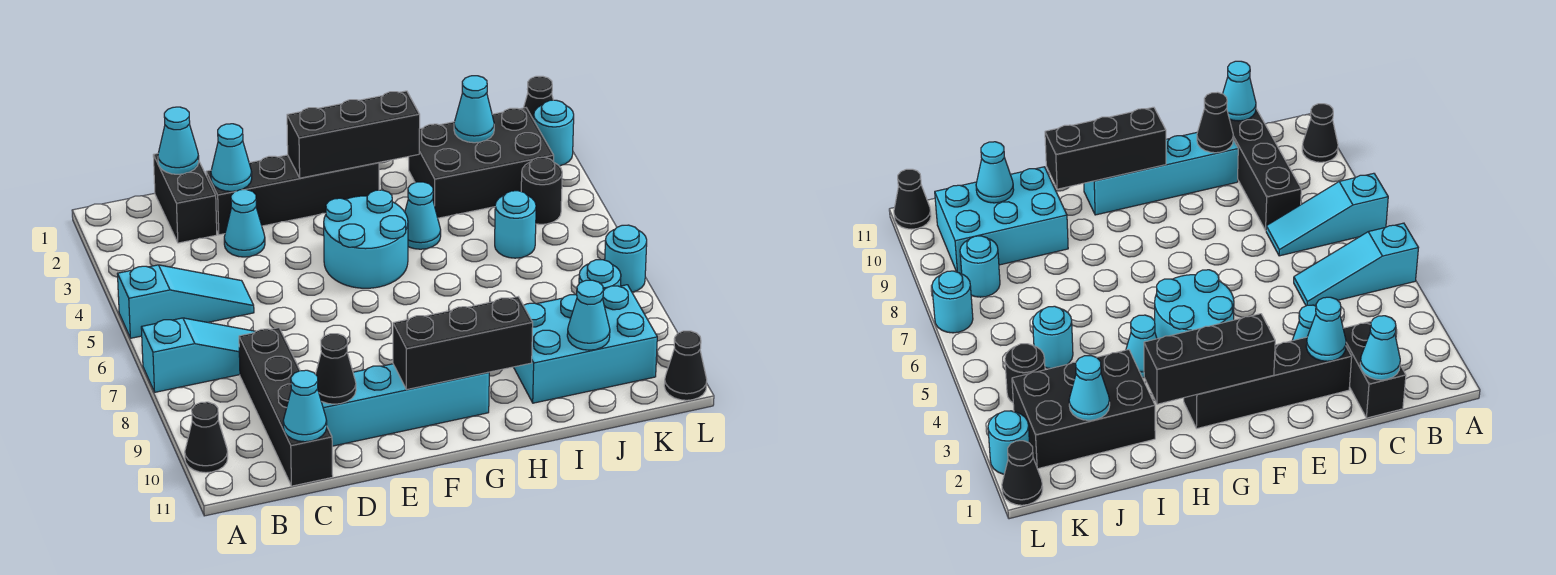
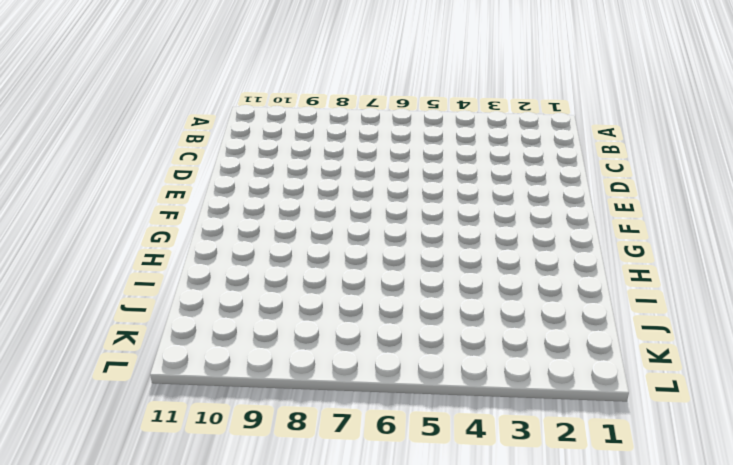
none -> cyan 1x3 slope [118,265,254,338]
none -> cyan 1x3 slope [141,318,256,392]
none -> black 1x1 cone [185,402,228,473]

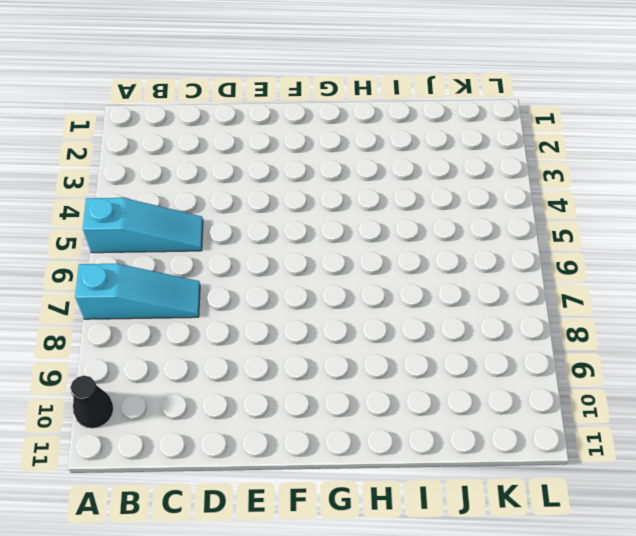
none -> black 1x2 brick [153,154,217,243]
none -> black 1x4 brick [239,328,333,486]
none -> black 1x4 brick [206,155,379,235]

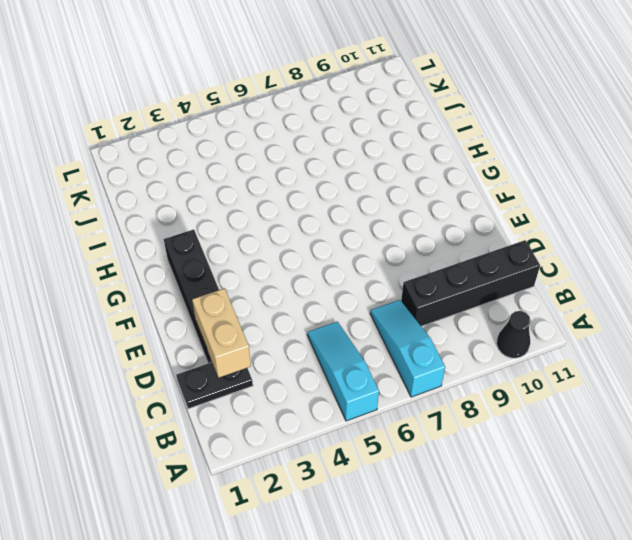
black 1x2 plate [176,362,253,409] -> black 1x2 brick [153,154,217,243]
tan 1x2 brick [192,288,251,378] -> cyan 1x1 cone [211,124,252,191]
none -> cyan 1x1 cone [224,190,265,257]
none -> cyan 1x4 brick [321,364,489,446]
none -> cyan 2x2 round brick [324,190,408,288]

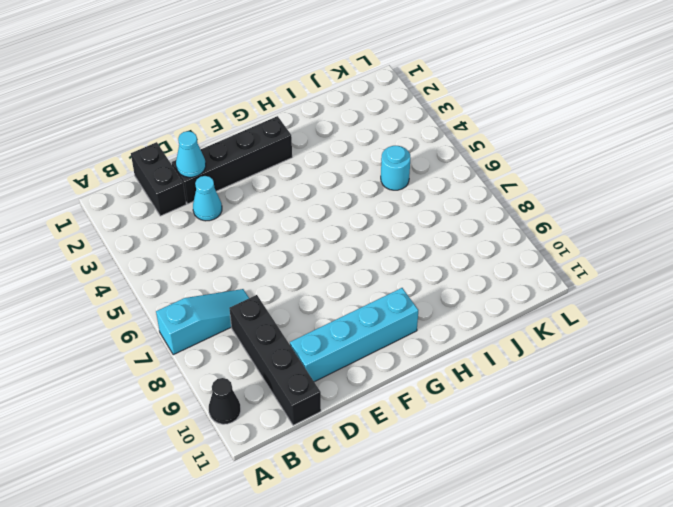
none -> cyan 1x3 slope [118,265,254,338]
none -> cyan 2x2 round brick [324,190,408,288]
none -> cyan 1x1 cone [405,182,441,249]

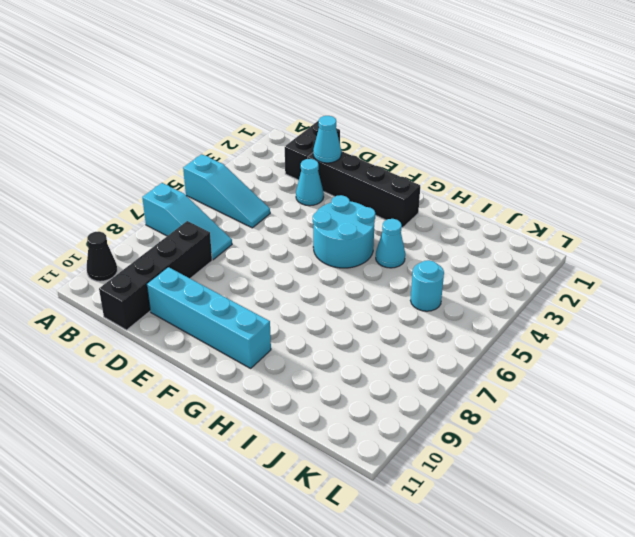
none -> black 2x3 brick [409,108,554,218]
none -> cyan 2x3 brick [514,285,657,403]
none -> black 1x1 round brick [521,157,562,224]

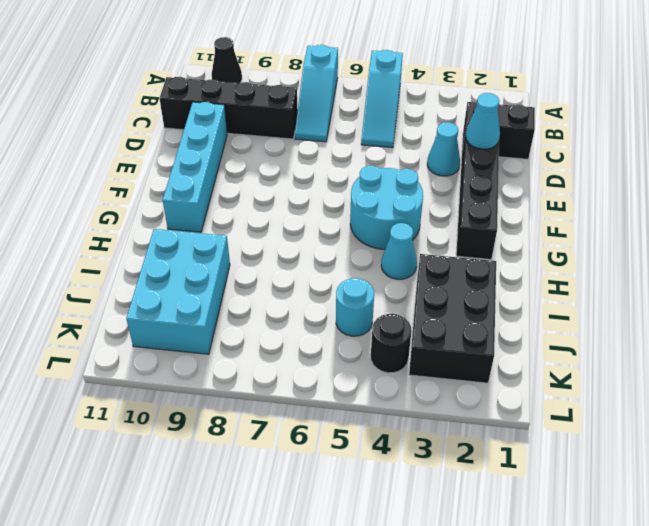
none -> cyan 1x1 round brick [579,260,621,290]
none -> black 1x1 cone [524,76,553,120]
none -> cyan 1x1 round brick [534,100,574,166]

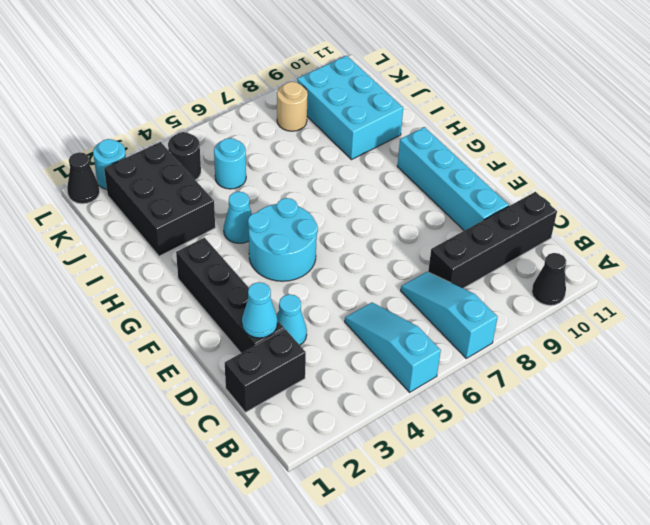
tan 1x1 round brick [277,82,308,131] -> cyan 1x1 round brick [579,260,621,290]
none -> cyan 1x1 round brick [605,225,647,292]
none -> black 1x1 cone [664,331,707,400]
none -> cyan 1x1 cone [158,107,199,174]

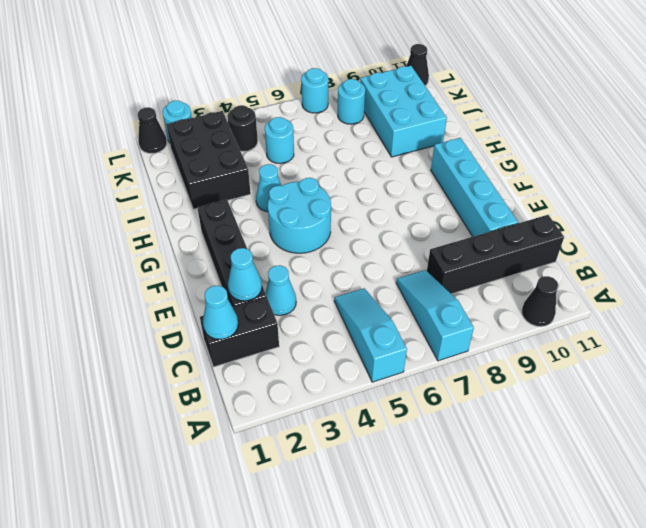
none -> cyan 1x1 cone [283,370,327,442]
none -> black 1x1 cone [316,334,356,404]
none -> black 1x3 brick [287,91,420,178]

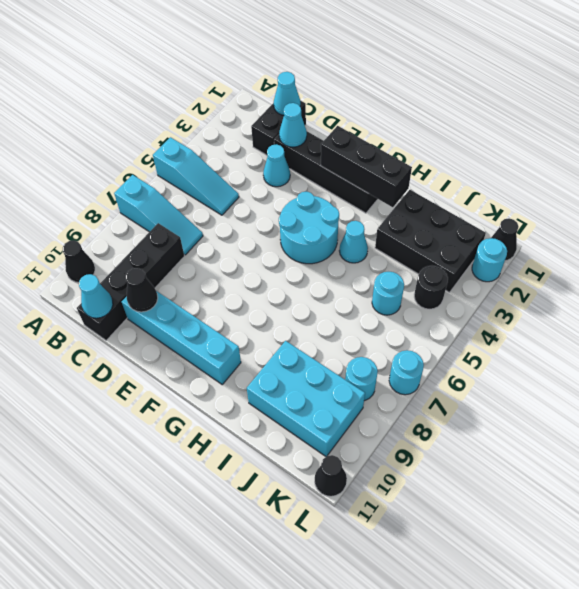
none -> black 1x3 brick [393,297,533,390]
none -> cyan 1x1 cone [454,76,494,143]
none -> cyan 1x1 cone [567,280,610,350]

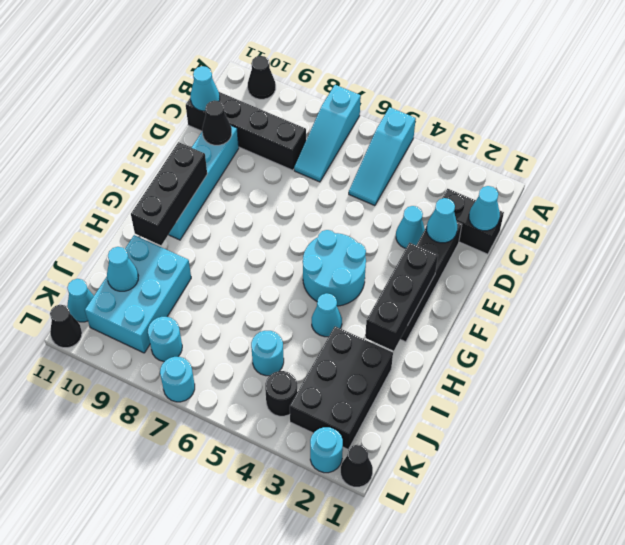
cyan 1x1 cone [67,279,94,322] -> cyan 1x1 cone moved to [454,76,494,143]

